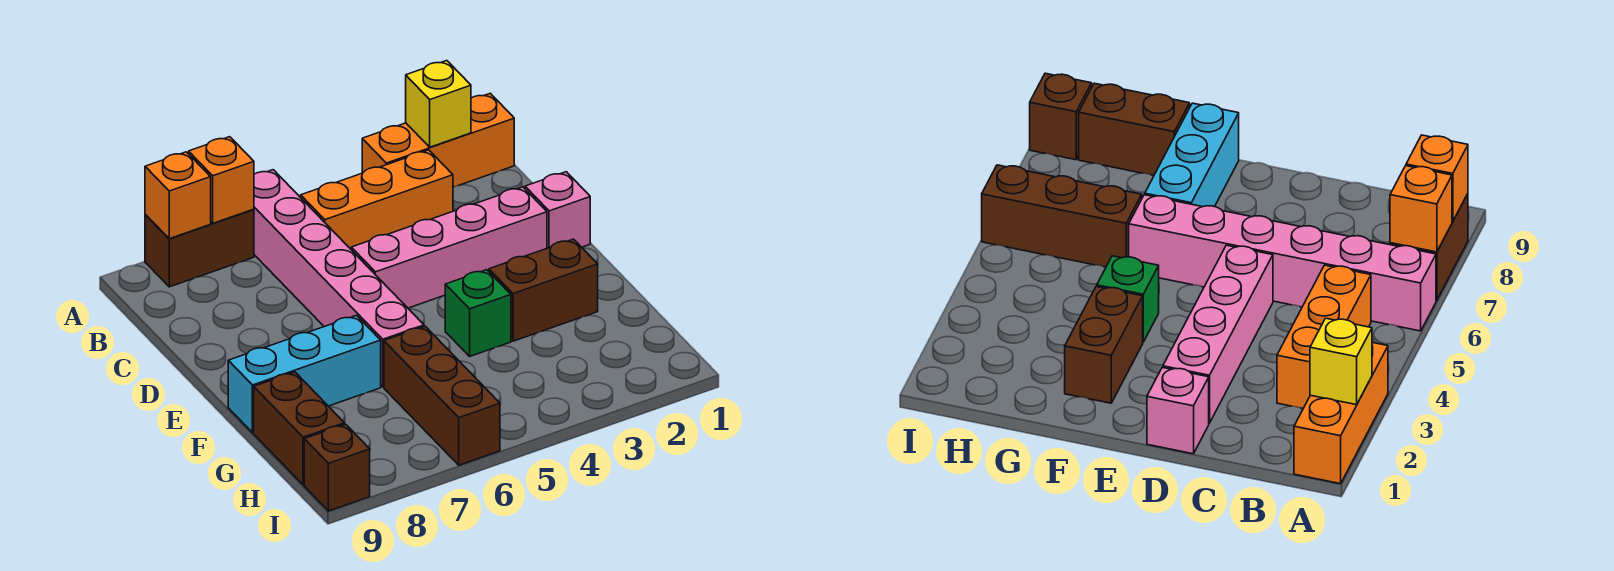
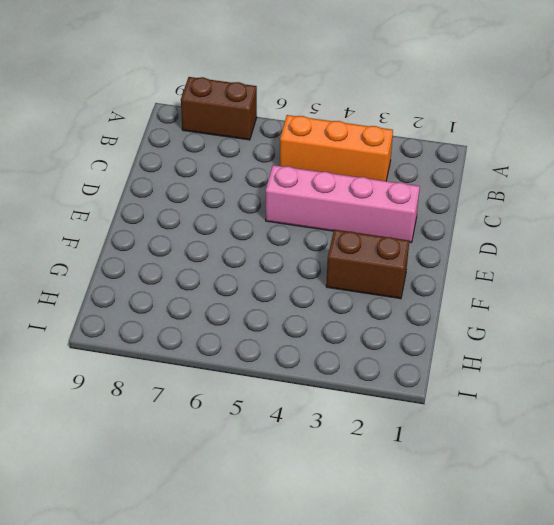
none -> orange 1x3 brick [362,93,514,187]
none -> pink 1x6 brick [254,170,424,387]
none -> pink 1x1 brick [525,172,590,248]

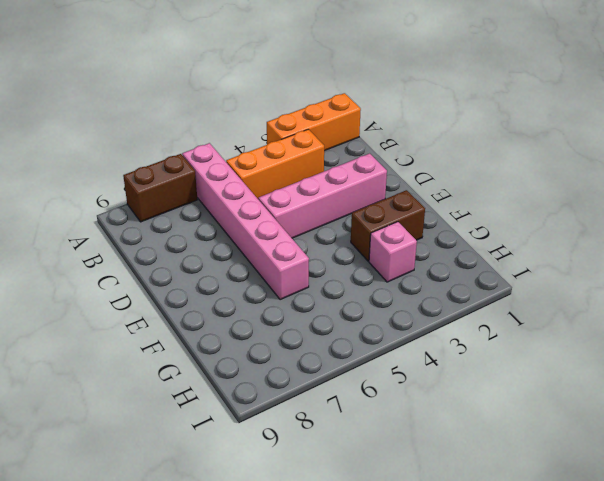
pink 1x1 brick [369,222,417,282] -> pink 1x1 brick moved to [525,172,590,248]
none -> green 1x1 brick [445,270,511,356]
none -> cyan 1x3 brick [228,315,381,433]
none -> brown 1x3 brick [384,326,500,465]

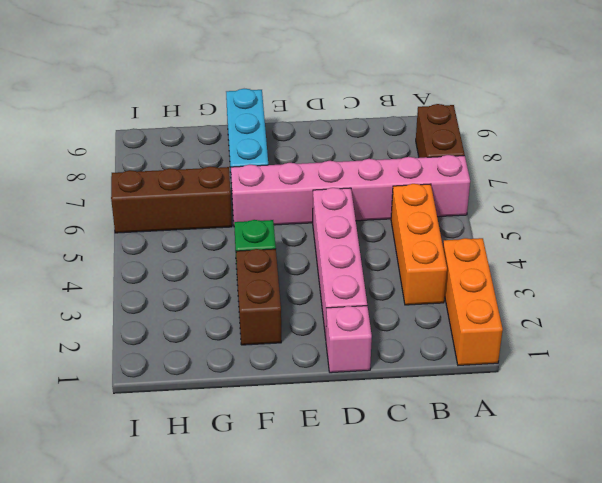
none -> brown 1x2 brick [254,372,344,485]
none -> brown 1x1 brick [304,424,370,511]
none -> yellow 1x1 brick [406,61,471,147]

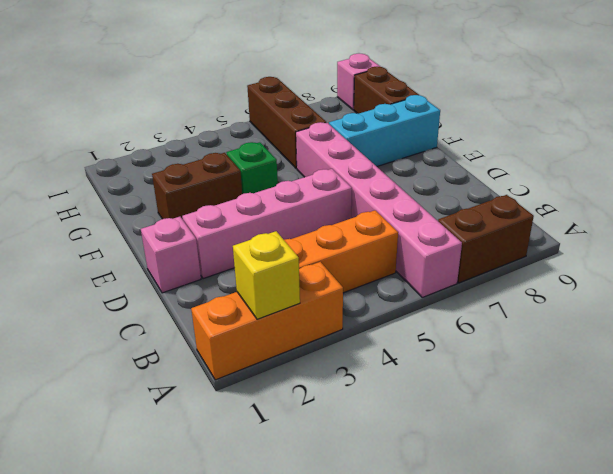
pink 1x1 brick [337,53,381,110] -> brown 1x1 brick [304,424,370,511]
none -> orange 1x1 brick [189,137,254,223]
none -> orange 1x1 brick [145,152,211,239]

